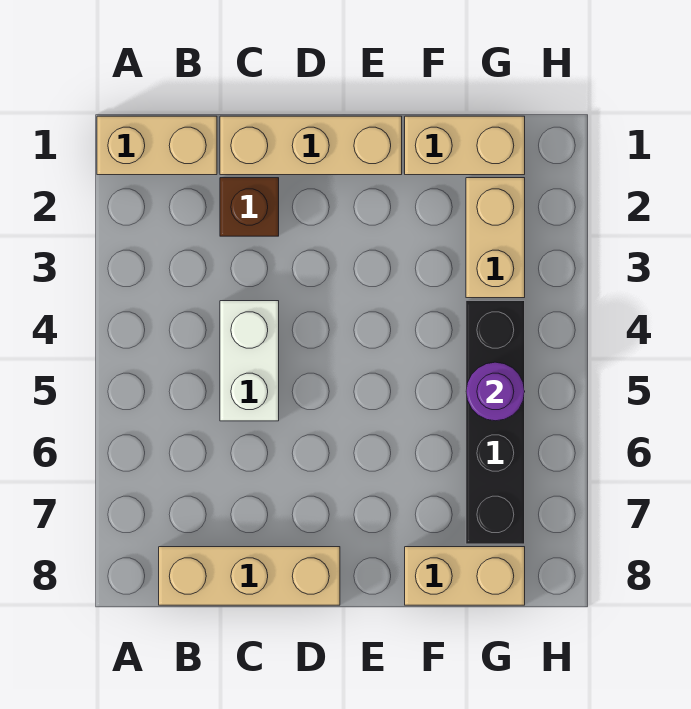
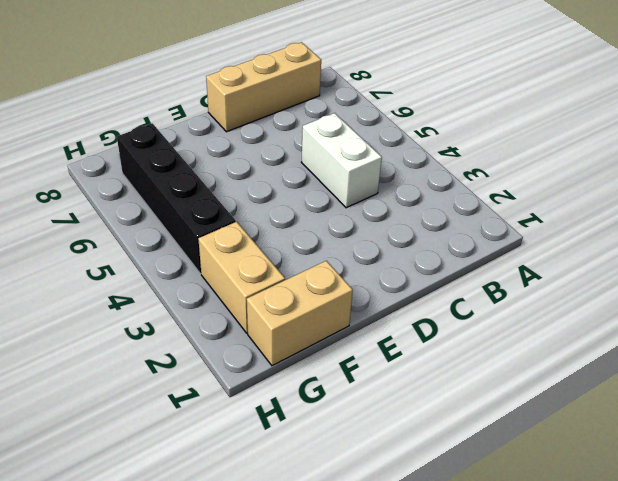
none -> tan 1x2 brick [97,116,217,175]
none -> tan 1x3 brick [220,116,402,175]

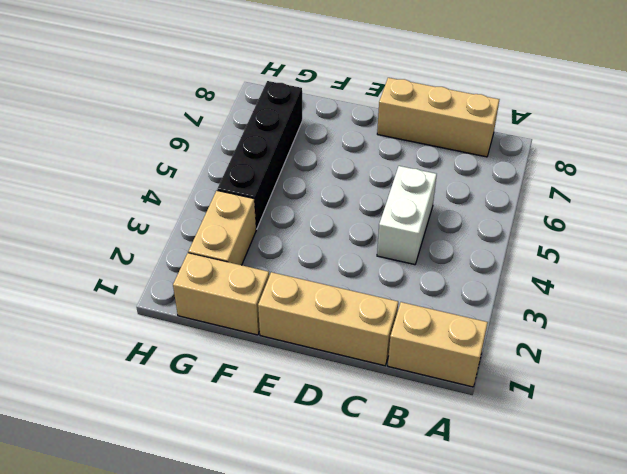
none -> brown 1x1 brick [220,178,279,236]
none -> tan 1x2 brick [405,547,525,605]

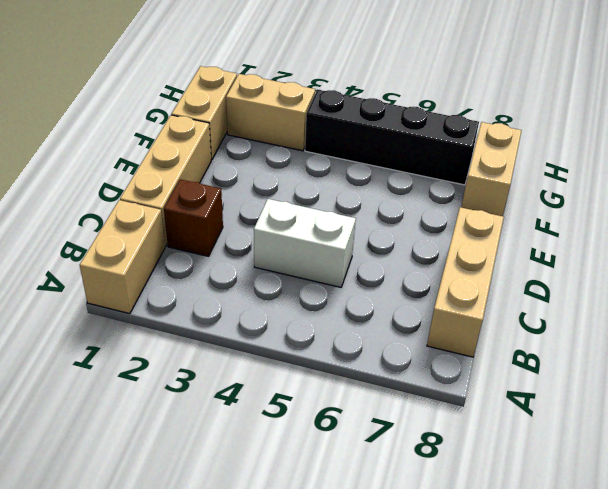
none -> purple 1x1 round brick [466,362,525,421]

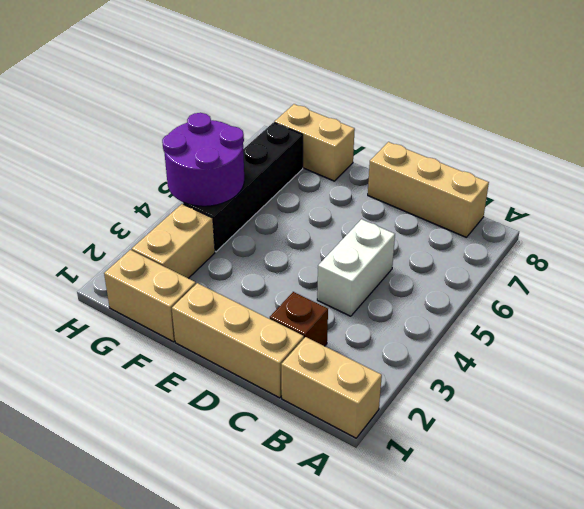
purple 2x2 round brick [162,113,244,206] -> purple 1x1 round brick [466,362,525,421]

